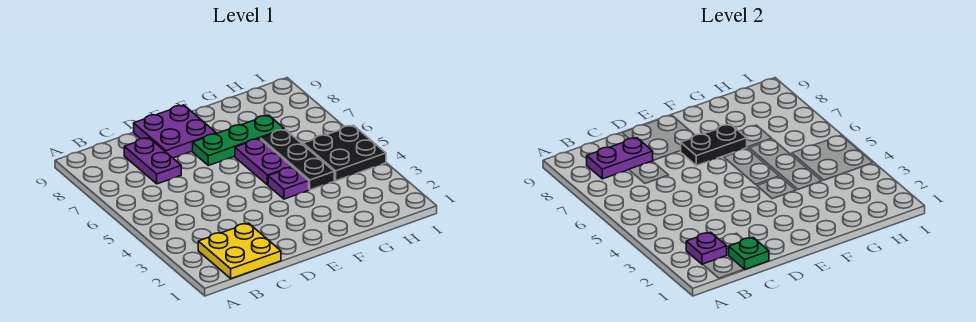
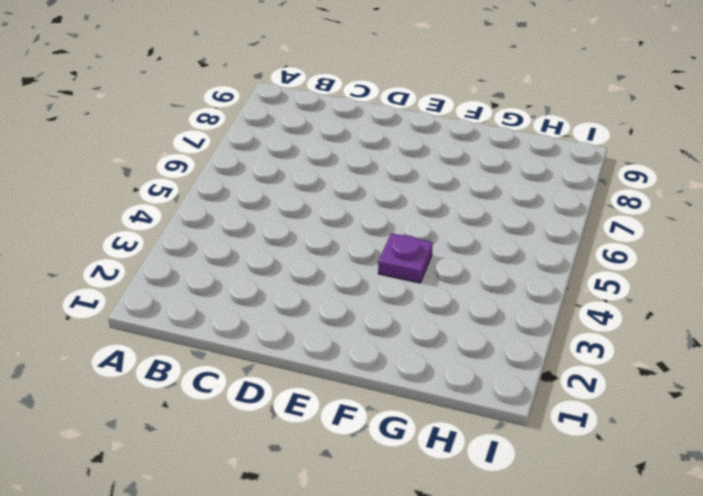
none -> yellow 2x2 plate [198,223,281,279]
none -> purple 1x2 plate [124,138,181,184]
none -> purple 2x2 plate [134,105,216,158]

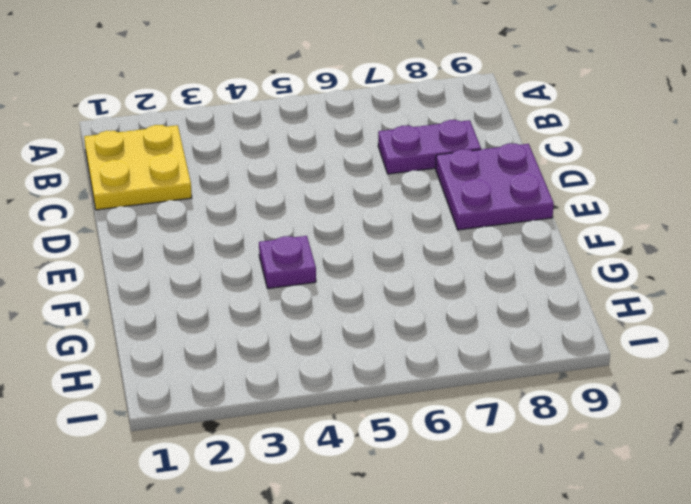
none -> green 1x3 plate [193,115,284,166]
none -> purple 1x2 plate [235,139,292,185]
none -> black 1x3 plate [261,129,334,190]

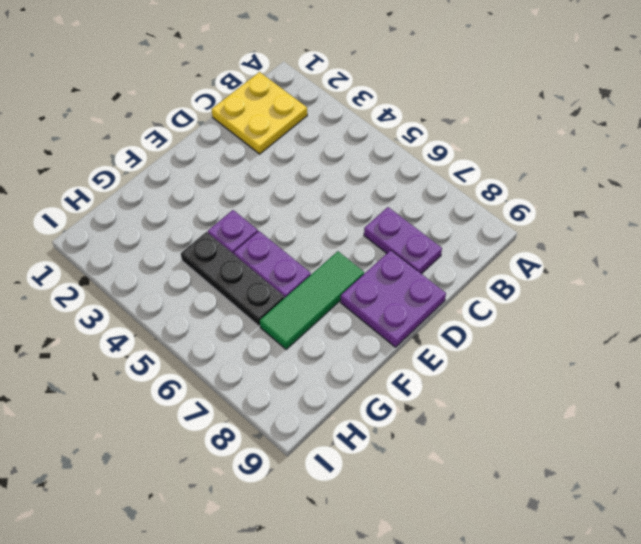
green 1x3 tile [260,251,364,349] -> green 1x3 plate [193,115,284,166]
none -> black 2x2 plate [303,125,386,181]
none -> purple 1x1 plate [686,232,727,264]
none -> purple 1x2 plate [587,138,653,179]

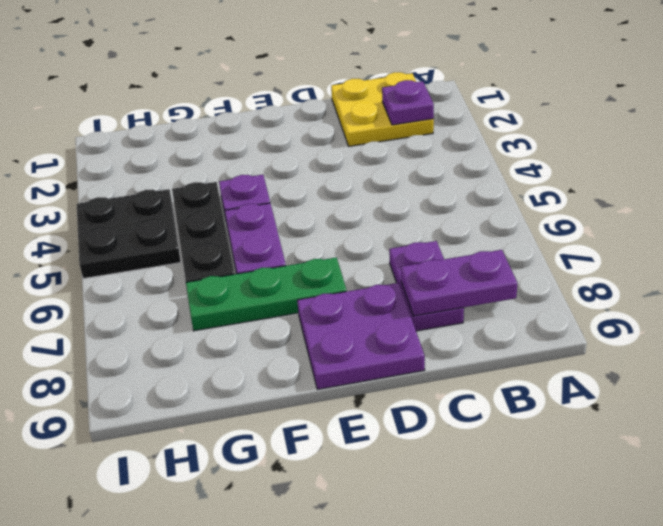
none -> green 1x1 plate [729,238,769,269]
none -> black 1x2 plate [681,124,747,166]

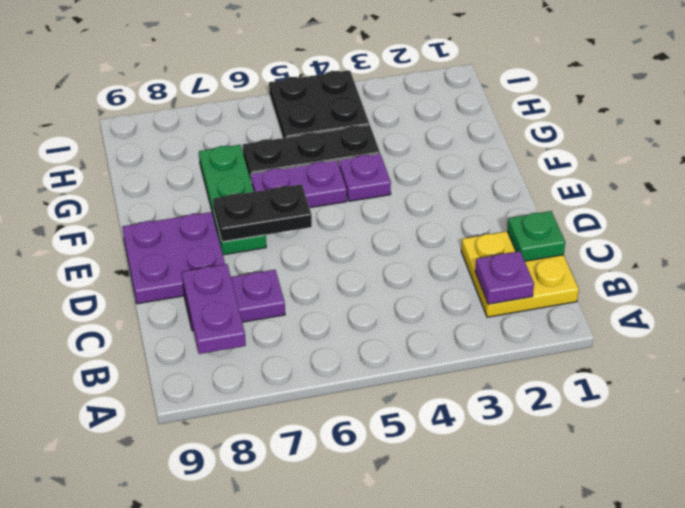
black 1x2 plate [213,184,312,242] -> black 1x2 plate turned to [681,124,747,166]

